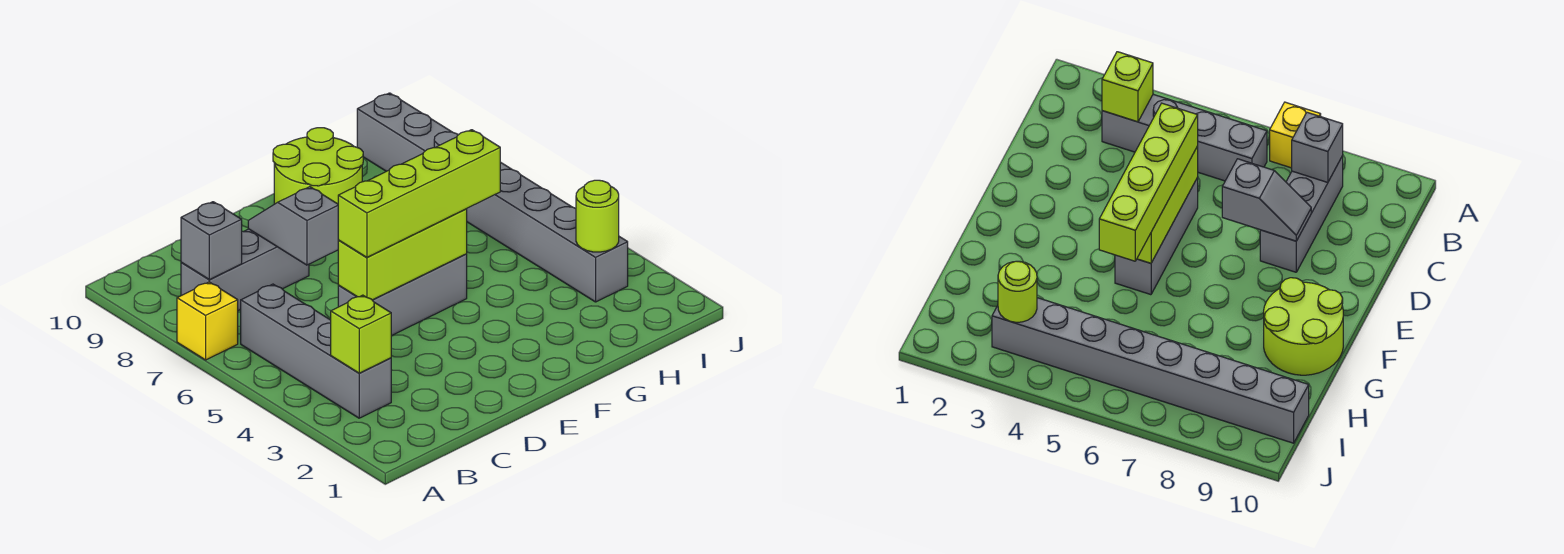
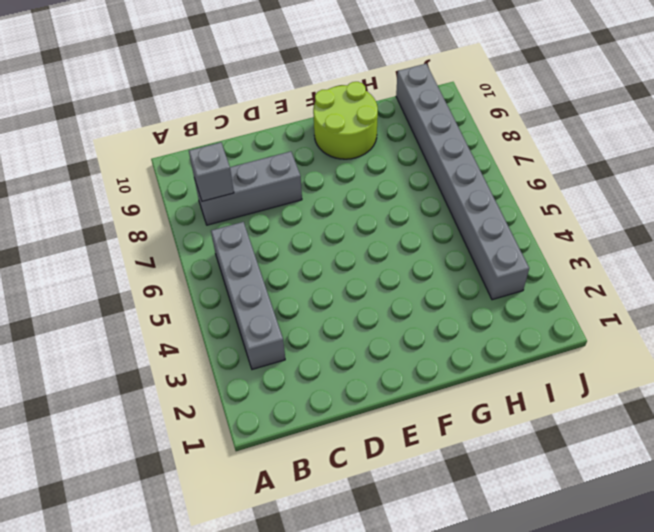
none -> yellow 1x1 brick [177,282,238,360]
none -> grey 1x3 brick [338,254,467,336]
none -> lime 1x1 brick [331,295,391,373]

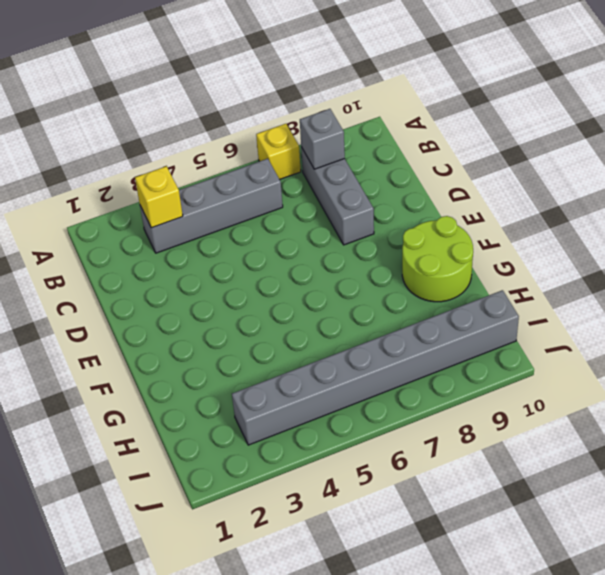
yellow 1x1 brick [135,166,183,228] -> lime 1x1 brick [331,295,391,373]
none -> grey 1x3 brick [338,254,467,336]
none -> lime 1x3 brick [338,209,467,300]
none -> grey 1x2 slope [248,187,338,265]

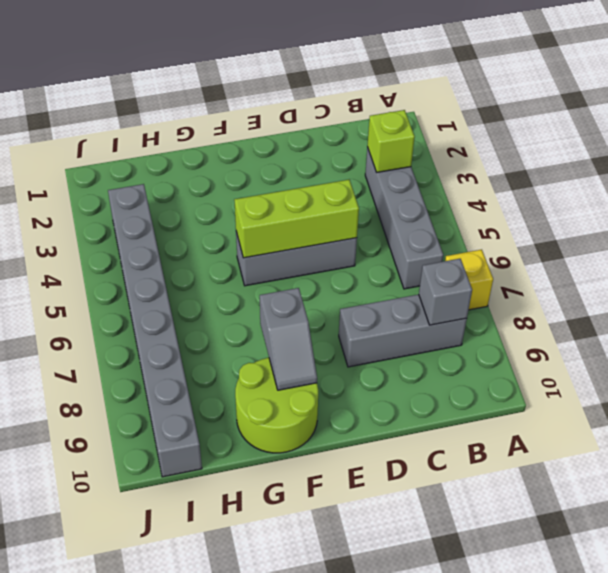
grey 1x2 slope [260,288,317,390] -> grey 1x2 slope moved to [248,187,338,265]
none -> lime 1x1 round brick [576,180,619,252]
none -> lime 1x4 brick [338,130,500,257]

